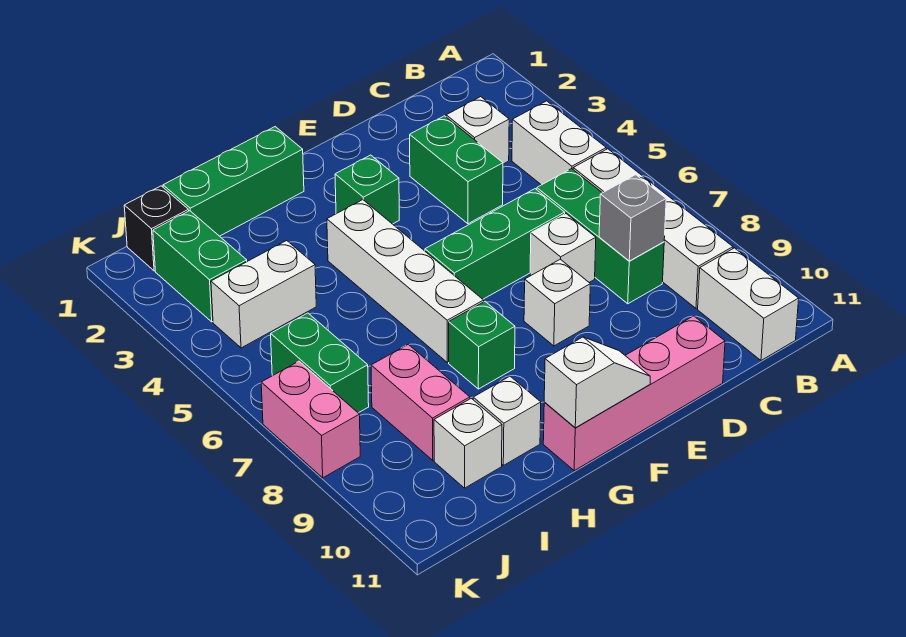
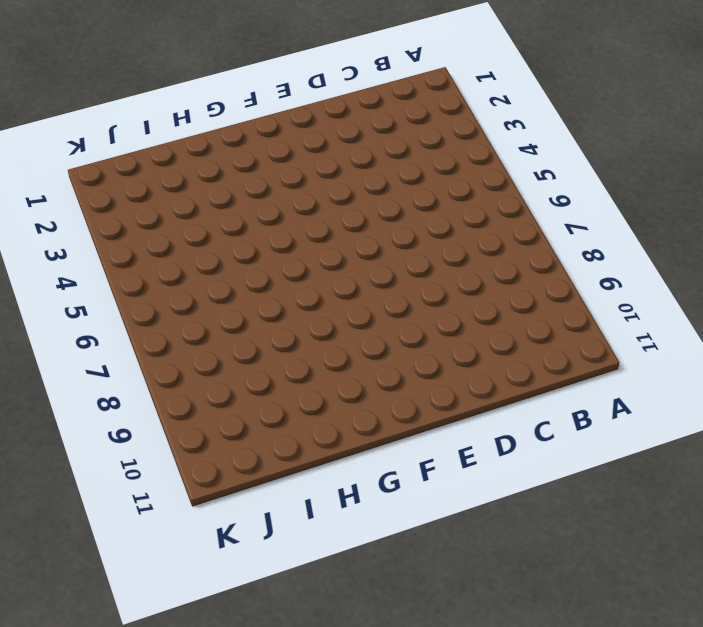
none -> white 1x2 brick [512,101,606,185]
none -> white 1x4 brick [573,149,733,308]
none -> white 1x2 brick [698,248,799,360]

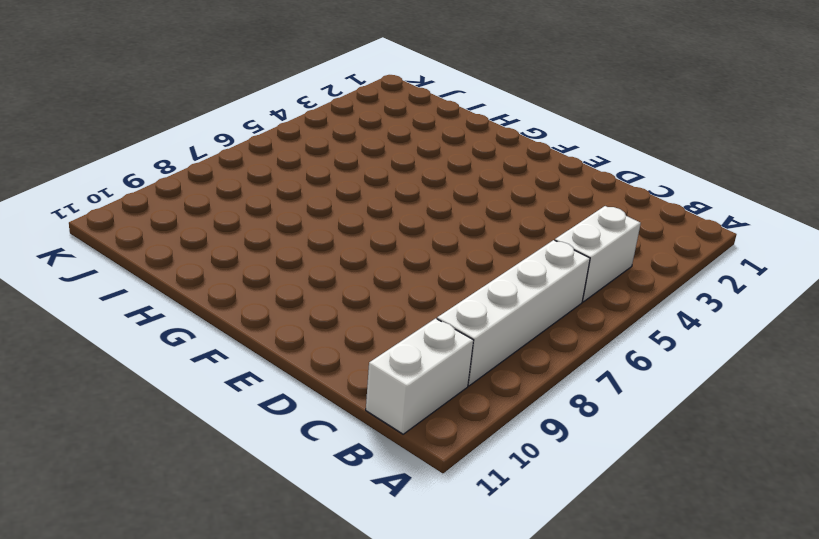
none -> white 1x1 brick [446,97,509,164]
none -> green 1x3 brick [537,169,664,304]
none -> green 1x2 brick [410,116,503,224]

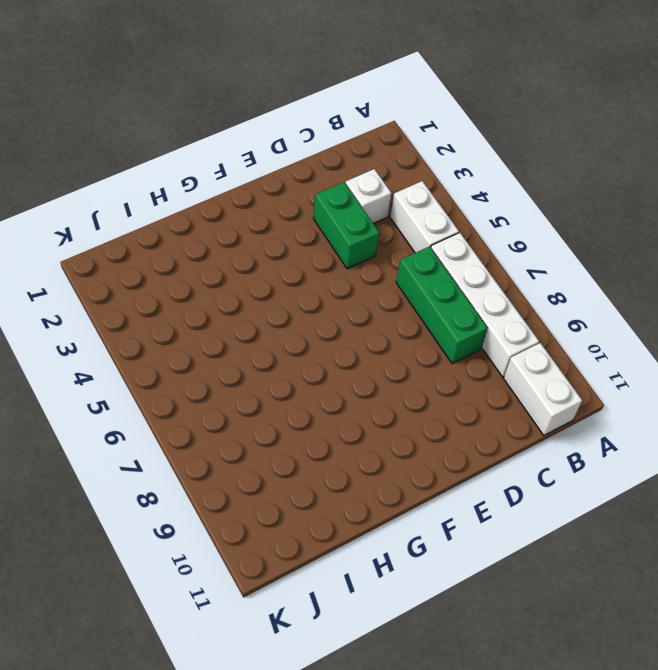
none -> green 1x3 brick [425,189,565,299]
none -> white 1x1 brick [530,214,596,282]
none -> pink 1x4 brick [543,316,725,471]

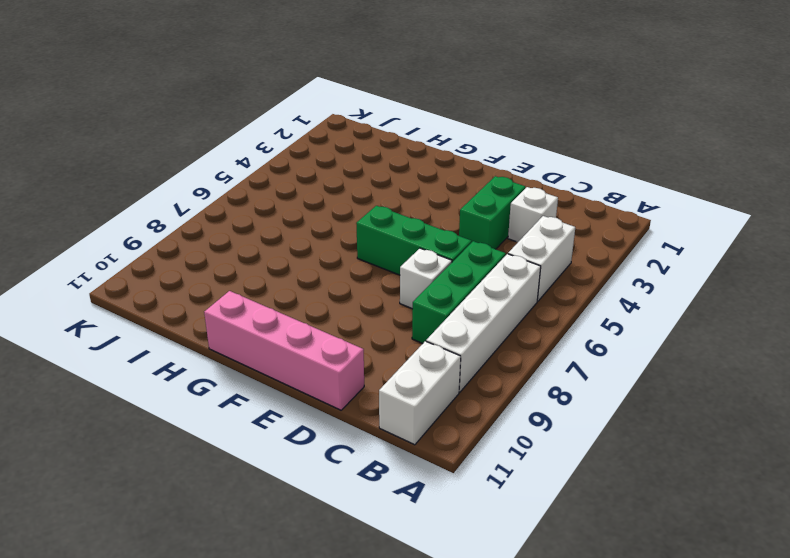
none -> white 1x1 brick [524,259,590,346]
none -> green 1x1 brick [335,155,399,224]
none -> green 1x3 brick [163,127,304,236]

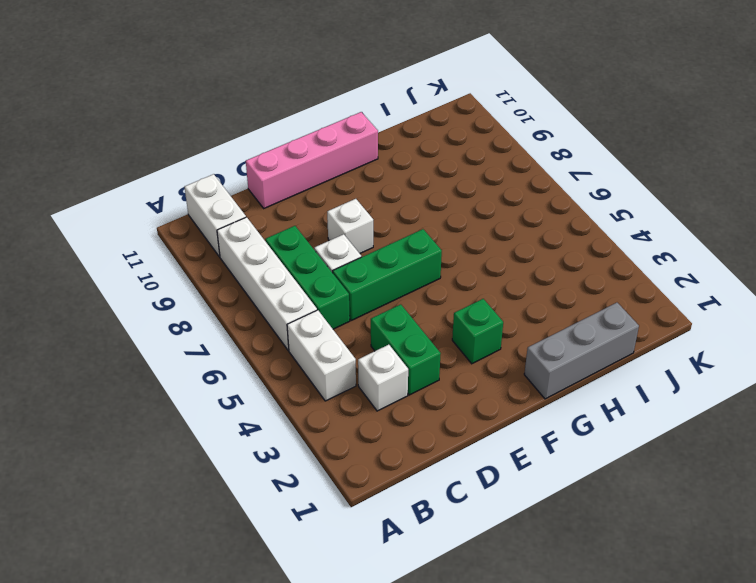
grey 1x3 brick [524,303,639,399] -> green 1x3 brick [163,127,304,236]
none -> white 1x4 brick [327,200,484,362]
none -> green 1x1 brick [449,302,515,389]
none -> white 1x1 brick [473,376,541,465]

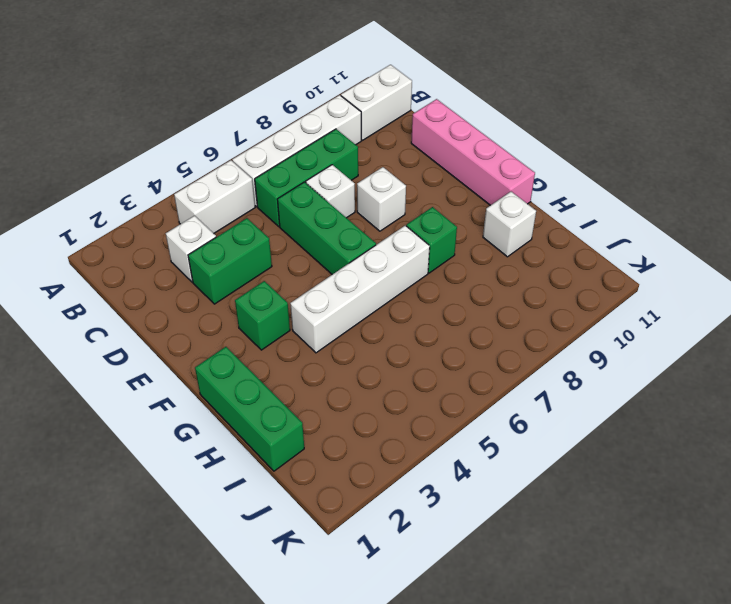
none -> white 1x2 brick [211,241,316,348]
none -> pink 1x2 brick [371,344,470,460]
none -> white 1x1 brick [434,398,502,488]

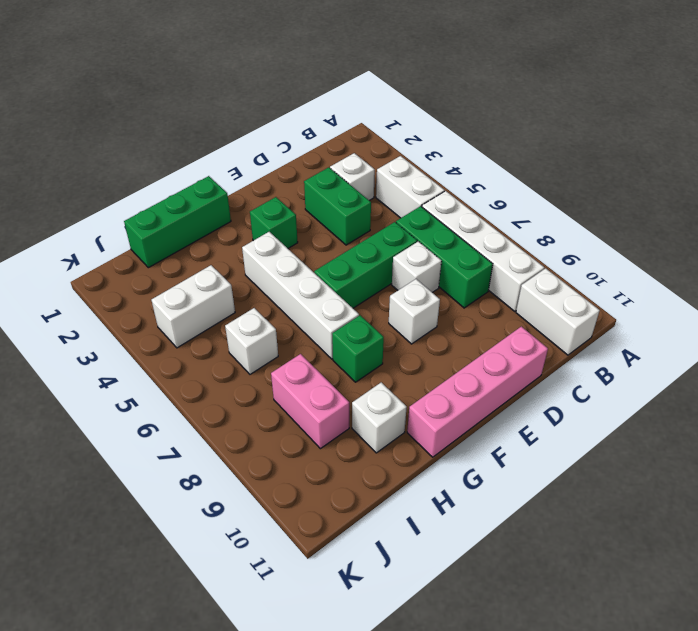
white 1x1 brick [225,308,278,374] -> white 1x1 brick moved to [434,398,502,488]
none -> black 1x1 brick [124,186,189,271]
none -> green 1x2 brick [153,211,247,322]
none -> green 1x2 brick [271,313,369,413]

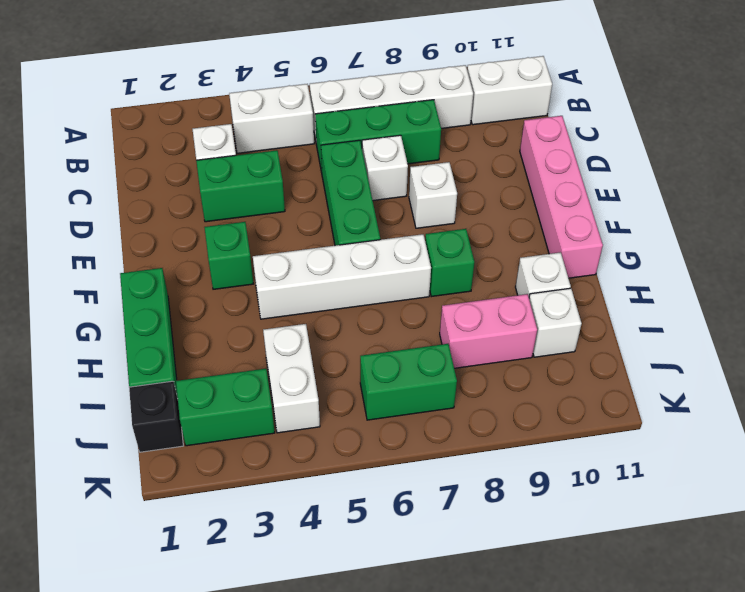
none -> pink 1x2 brick [261,361,360,478]
none -> grey 1x1 brick [599,175,666,261]
none -> white 1x2 slope [544,337,650,428]

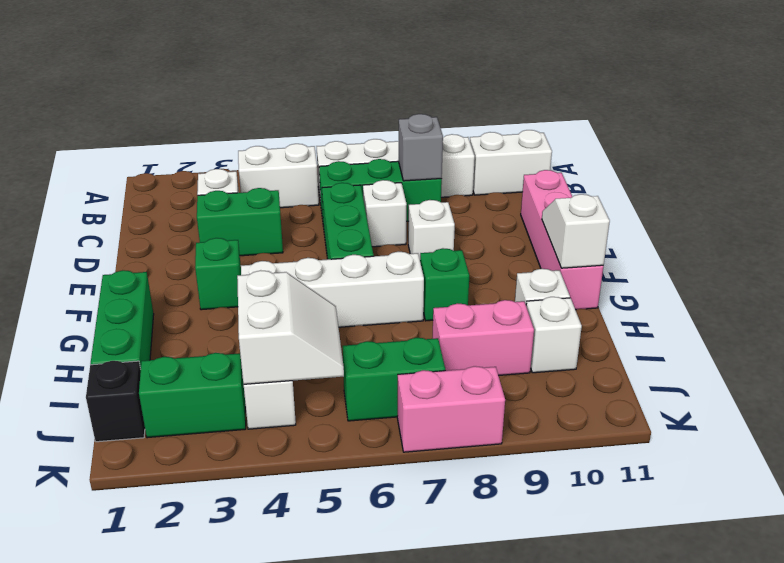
white 2x2 slope [237,270,344,384] -> none

